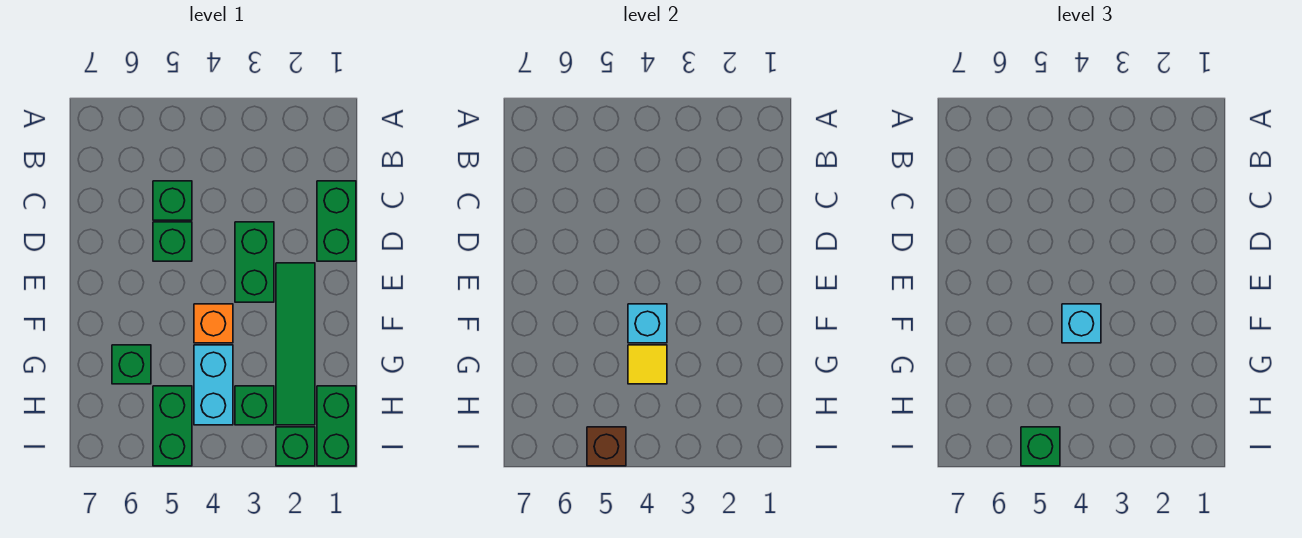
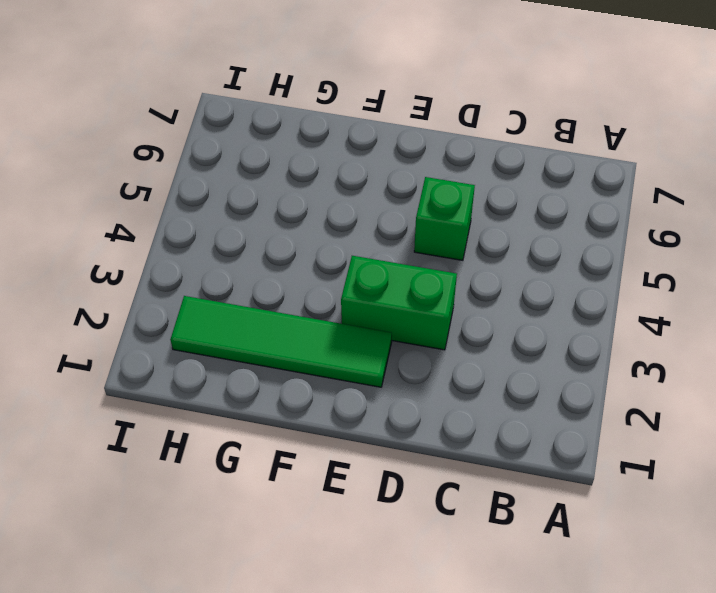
none -> green 1x2 brick [317,181,356,261]
none -> green 1x1 brick [153,181,192,220]
none -> orange 1x1 brick [194,304,233,343]

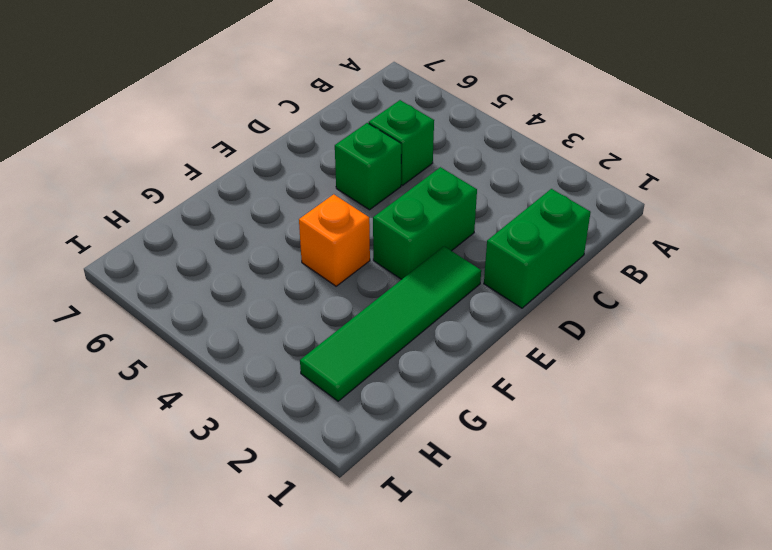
none -> cyan 1x2 brick [194,345,233,425]
none -> green 1x1 brick [112,345,151,384]
none -> green 1x2 brick [317,386,356,466]

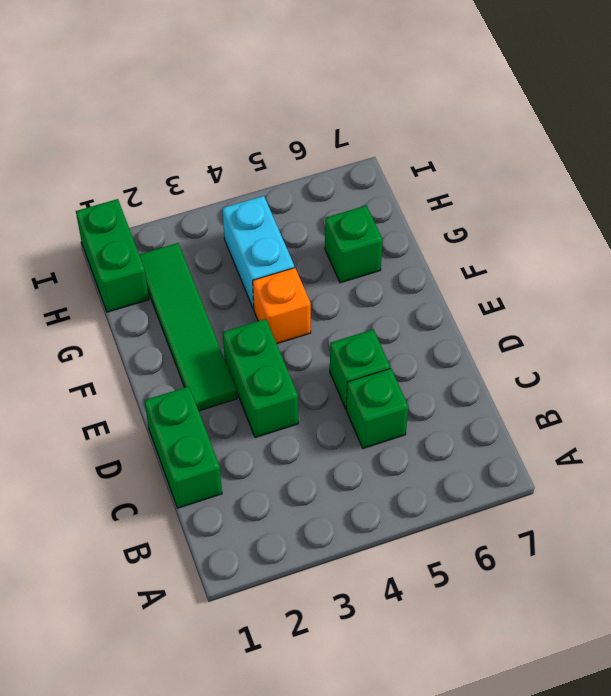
none -> green 1x1 brick [235,386,274,425]
none -> green 1x2 brick [153,386,192,466]
none -> green 1x1 brick [276,427,315,466]

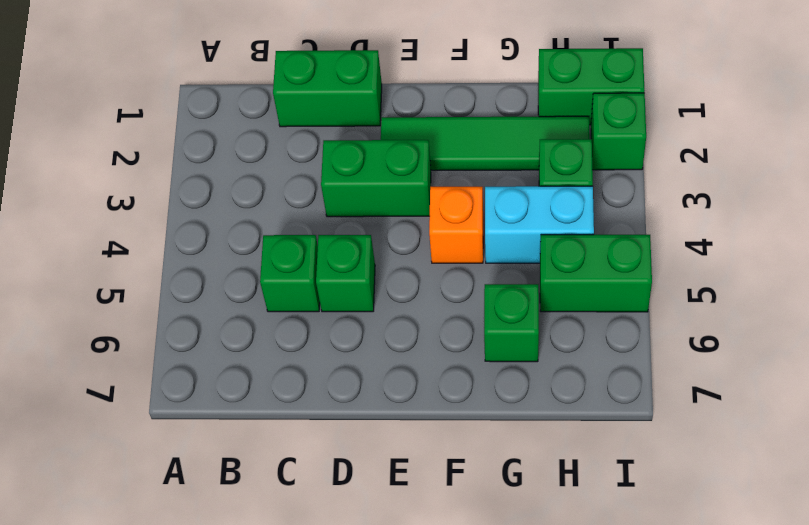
none -> cyan 1x1 brick [628,304,667,343]
none -> yellow 1x1 tile [628,345,667,384]
none -> brown 1x1 brick [587,427,626,466]

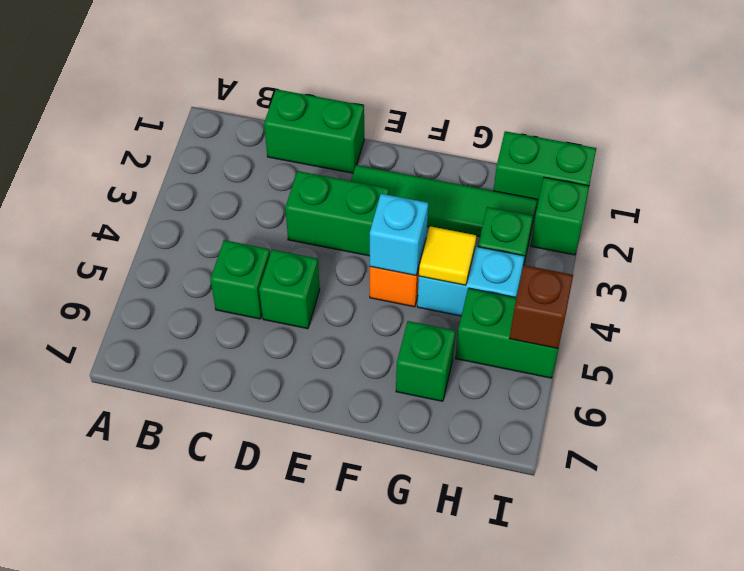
none -> cyan 1x1 brick [1062,304,1101,343]
none -> green 1x1 brick [1021,427,1060,466]

